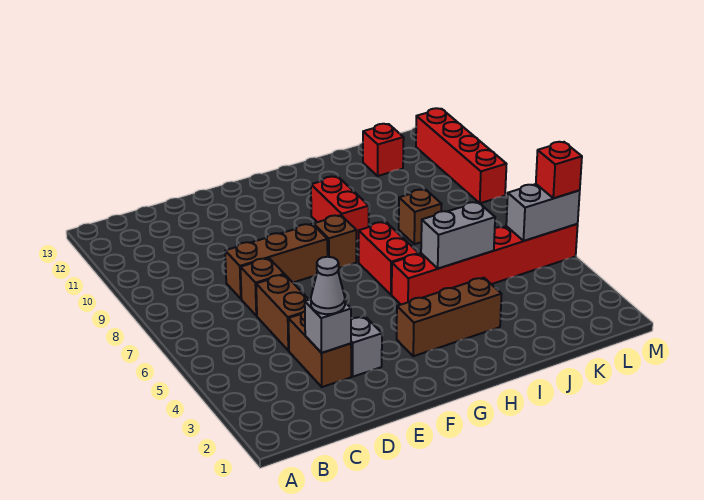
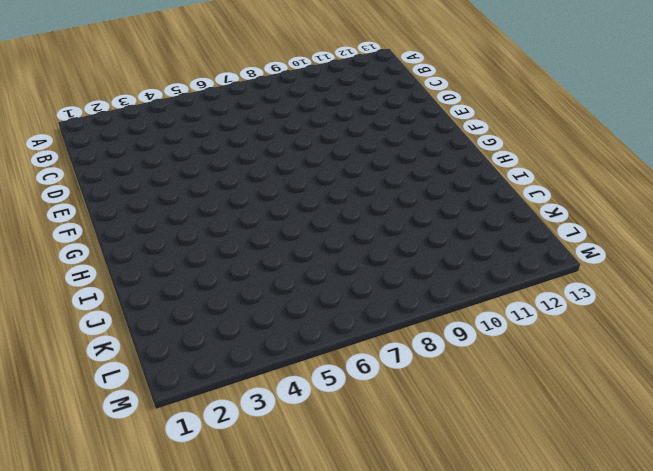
none -> brown 1x2 brick [289,311,351,387]
none -> brown 1x2 brick [256,275,309,351]
none -> brown 1x1 brick [241,258,284,316]

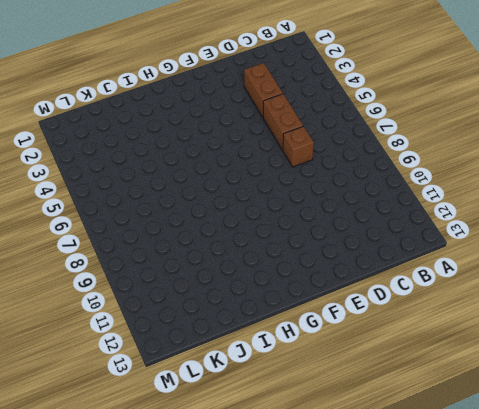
none -> brown 1x3 brick [225,224,328,299]
none -> grey 1x1 brick [351,317,382,377]
none -> brown 1x3 brick [397,278,501,356]

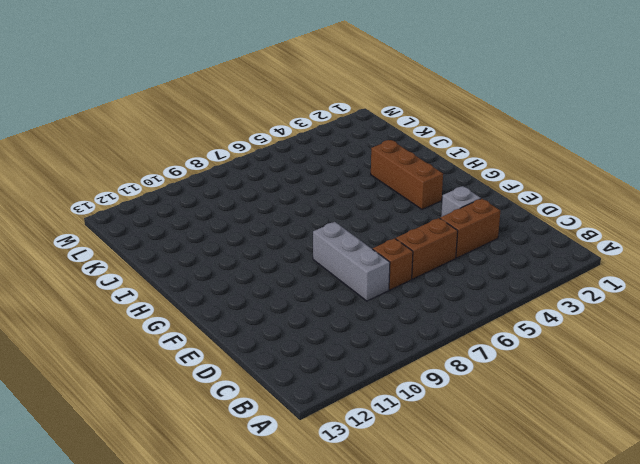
grey 1x3 brick [313,222,390,301] -> brown 1x3 brick [225,224,328,299]
none -> brown 1x1 brick [313,215,356,268]
none -> red 1x6 brick [392,224,578,304]
none -> red 1x2 brick [359,222,419,295]

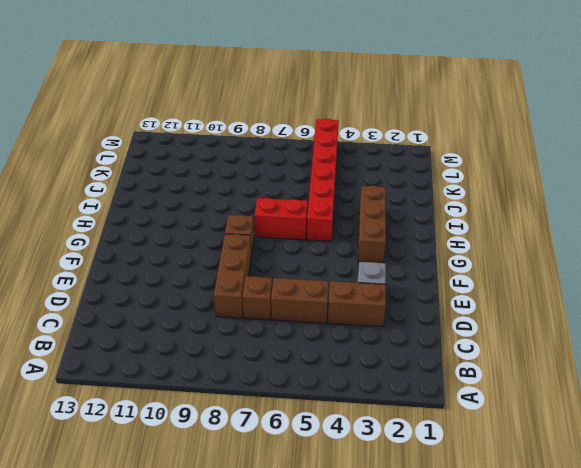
none -> red 1x2 brick [311,176,369,242]
none -> brown 1x1 brick [399,189,442,244]
none -> red 1x1 brick [363,124,404,176]

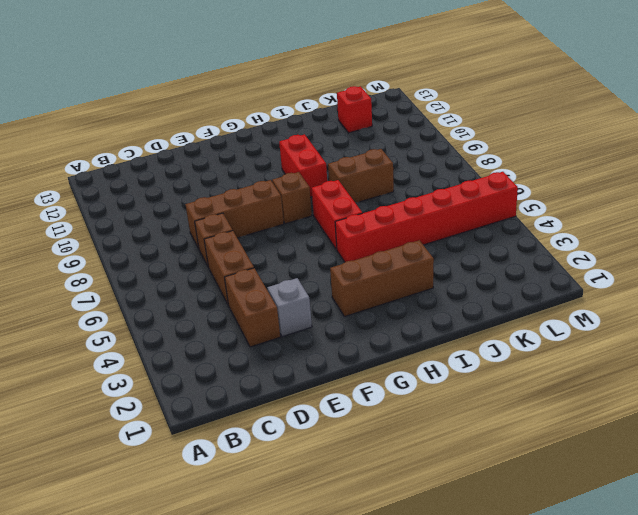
brown 1x2 brick [328,149,394,203] -> brown 1x1 brick [399,189,442,244]
none -> red 1x4 brick [416,108,506,203]
none -> grey 1x1 brick [305,299,351,353]
none -> grey 1x2 brick [421,202,495,269]

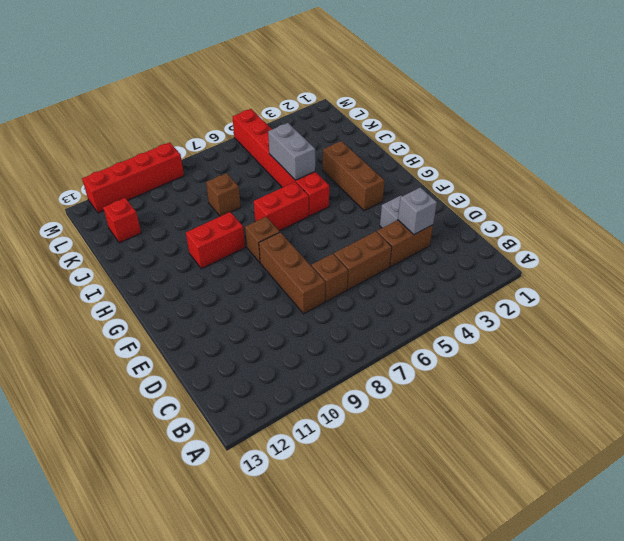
none -> grey 1x2 brick [506,184,580,241]
none -> grey 1x1 cone [311,257,345,314]
none -> red 1x1 brick [536,142,582,198]

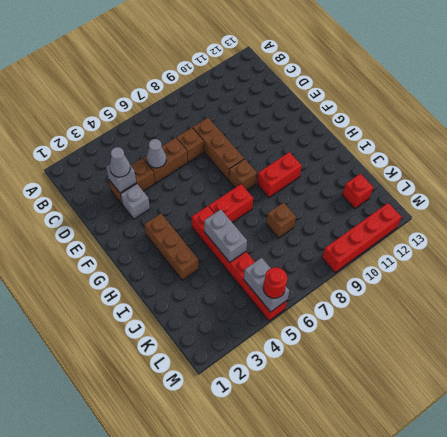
grey 1x1 cone [147,139,166,168] -> none
red 1x1 round brick [263,267,287,298] -> red 1x1 brick [536,142,582,198]

